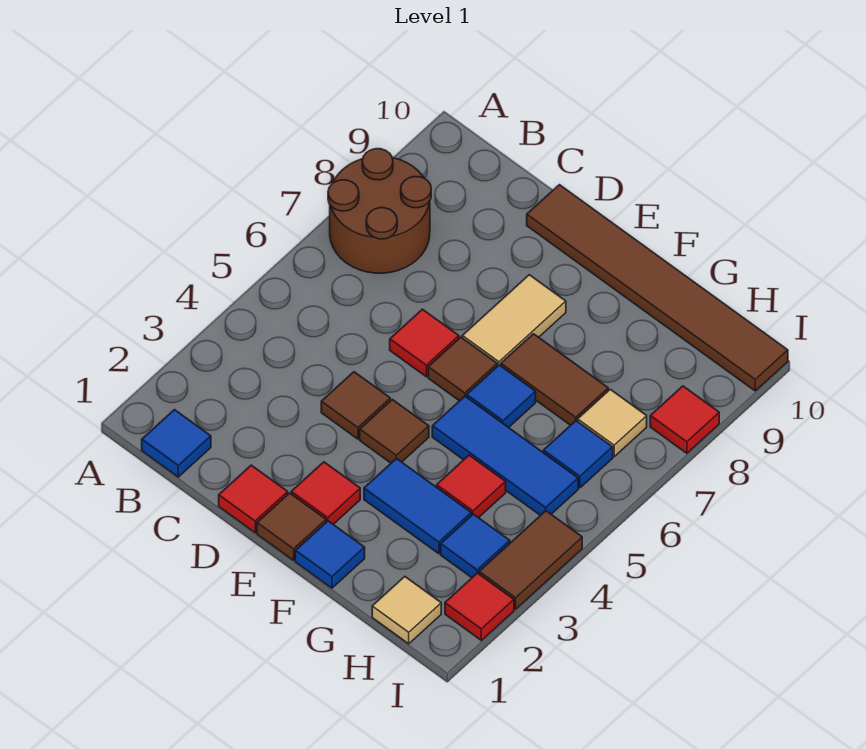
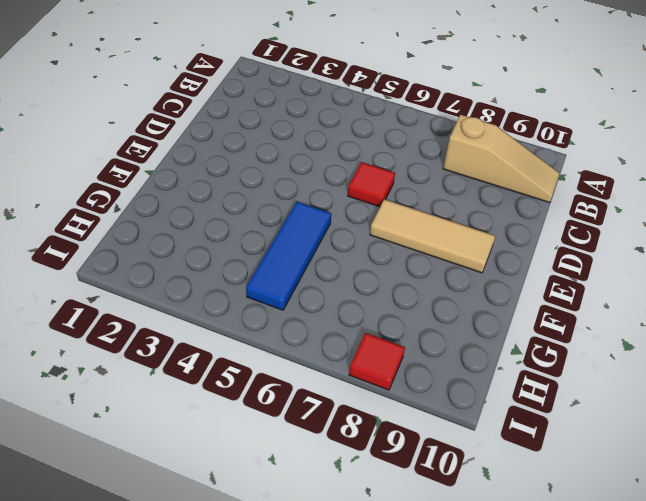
tan 1x3 slope [443,115,560,203] -> brown 2x2 round brick [328,149,431,273]
tan 1x3 tile [370,199,495,273] -> tan 1x2 tile [462,275,566,366]
none -> blue 1x1 tile [142,410,211,477]
none -> red 1x1 tile [219,465,288,533]
none -> brown 1x1 tile [321,372,390,439]

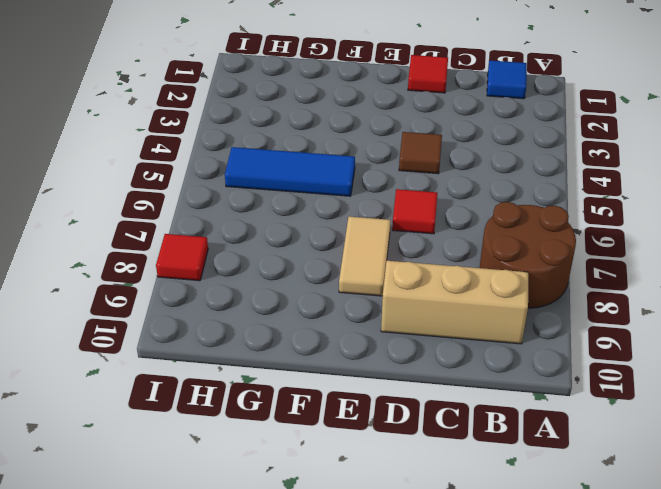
tan 1x3 brick [381,261,528,344] -> none
none -> brown 1x6 tile [527,185,788,391]
none -> brown 1x1 tile [257,493,326,560]
none -> red 1x1 tile [291,462,360,524]

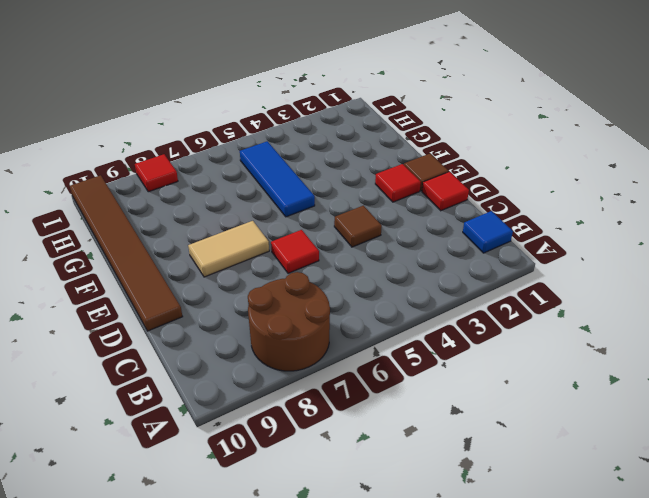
none -> brown 1x1 tile [360,399,429,463]
none -> brown 1x1 tile [428,337,497,401]
none -> blue 1x1 tile [295,521,365,588]

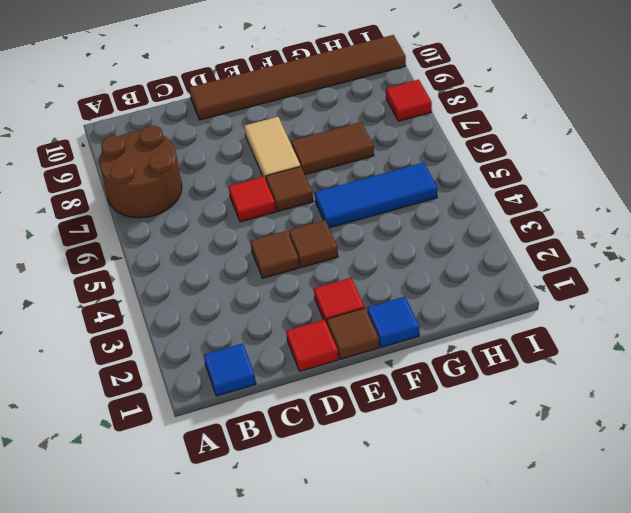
none -> blue 1x2 tile [364,458,471,554]
none -> blue 1x1 tile [467,365,536,427]
none -> red 1x1 tile [437,455,506,518]

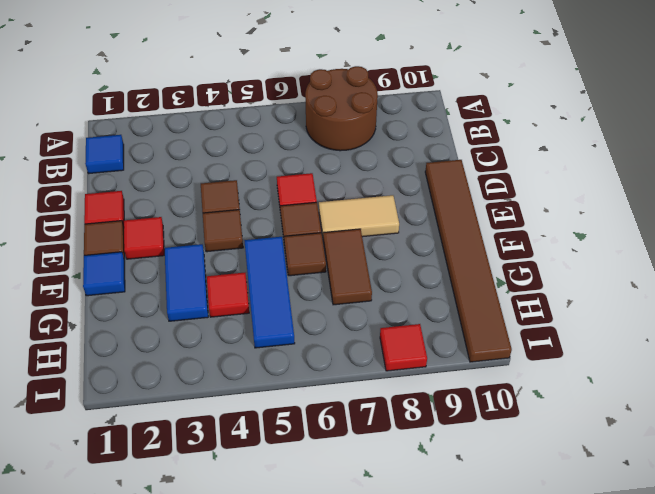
brown 1x1 tile [284,233,326,276] -> blue 1x1 tile [467,365,536,427]
none -> tan 1x1 tile [372,577,441,644]
none -> blue 1x1 tile [441,514,510,578]
none -> blue 1x1 tile [543,421,613,488]

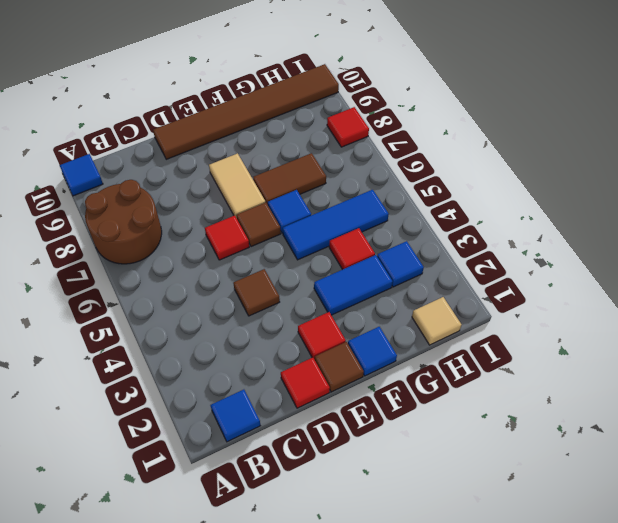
blue 1x1 tile [60,154,103,196] -> blue 1x1 tile moved to [543,421,613,488]
none -> brown 1x1 tile [360,399,429,463]
none -> tan 1x1 tile [578,389,647,457]
none -> red 1x1 tile [445,573,514,640]

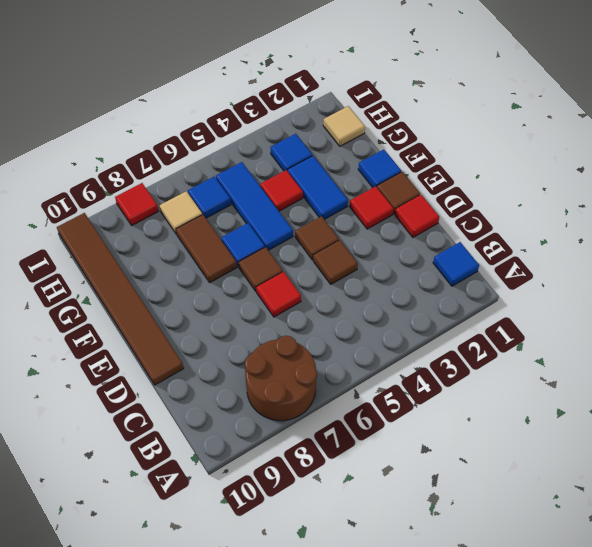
none -> tan 1x2 tile [462,275,566,366]
none -> red 1x1 tile [445,573,514,640]
none -> brown 1x2 tile [479,511,582,609]

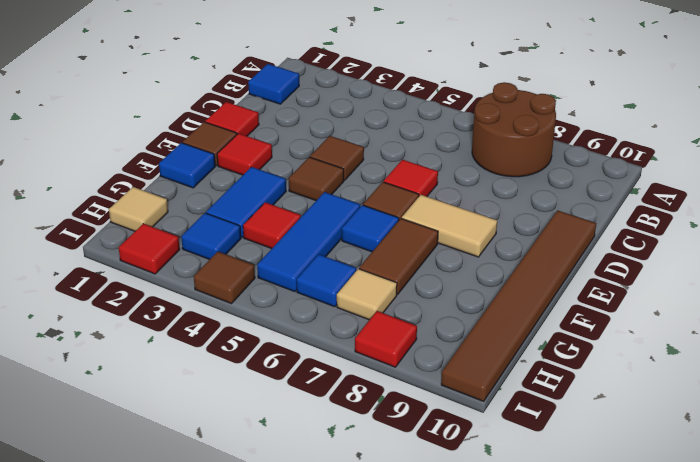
brown 1x1 tile [194,252,255,304] -> brown 1x2 tile [479,511,582,609]

